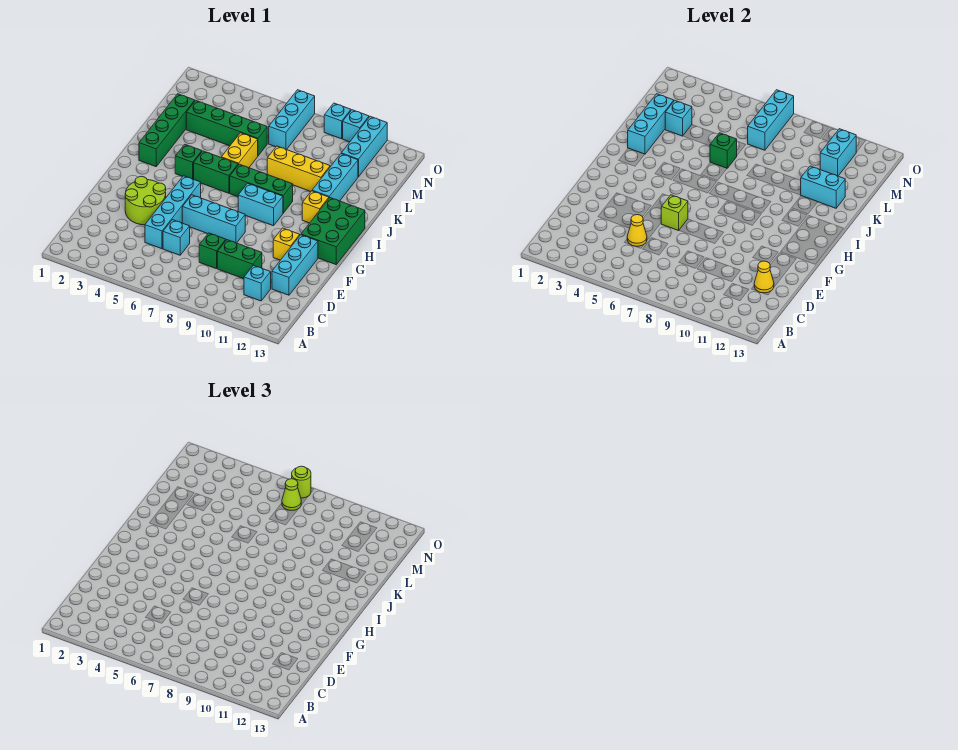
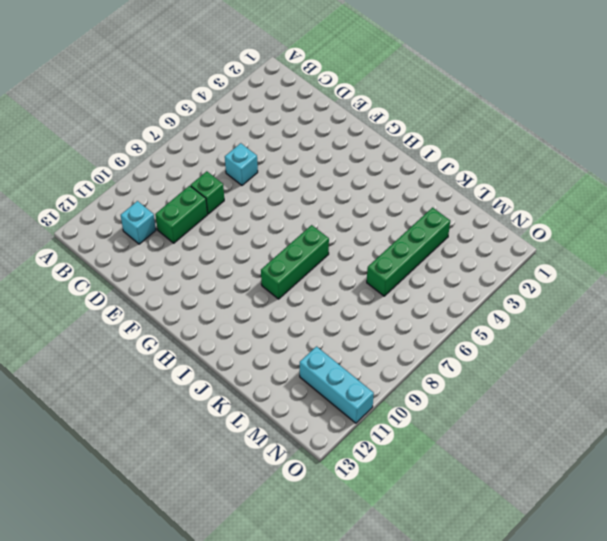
none -> cyan 1x4 brick [145,176,201,249]
none -> cyan 1x3 brick [272,235,318,295]
none -> lime 2x2 round brick [125,176,166,225]
none -> cyan 1x3 brick [182,195,245,243]

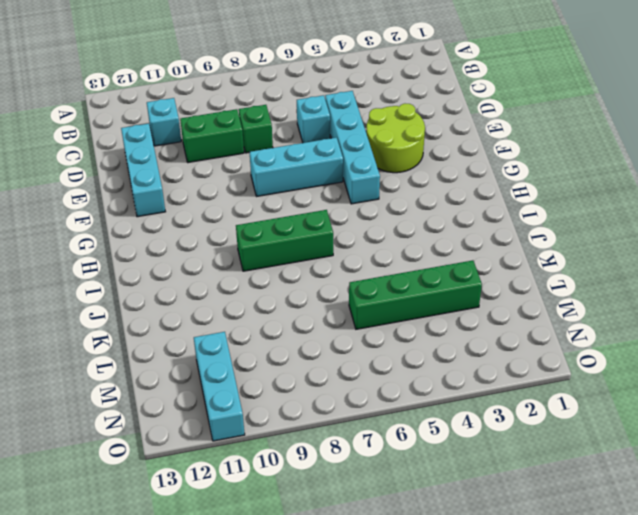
none -> yellow 1x1 brick [273,228,300,260]
none -> green 2x3 brick [301,198,365,265]
none -> cyan 1x2 brick [238,183,283,226]
none -> green 1x4 brick [139,94,195,167]

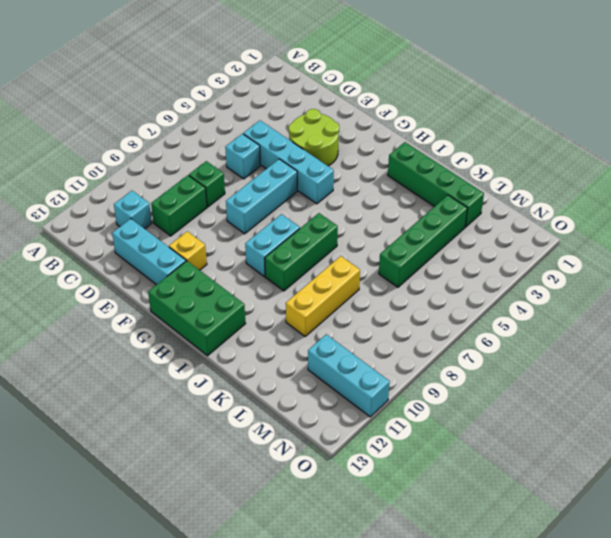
none -> green 1x1 brick [175,144,202,179]
none -> green 1x2 brick [194,151,238,193]
none -> yellow 1x1 brick [302,191,329,223]
none -> yellow 1x2 brick [221,133,258,168]

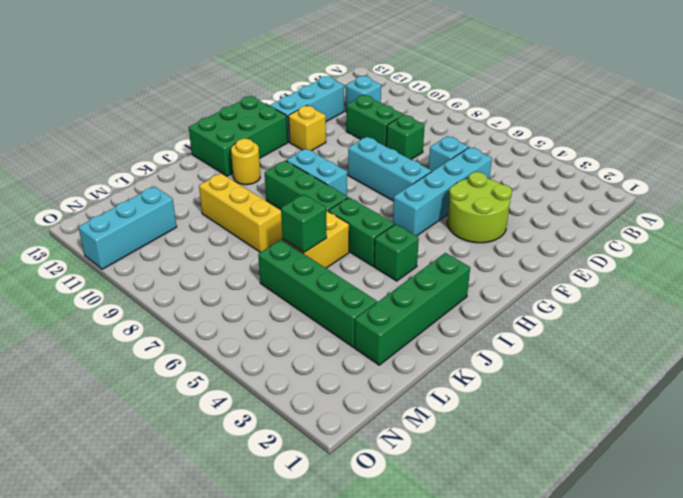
yellow 1x1 round brick [231,139,260,185] -> yellow 1x1 brick [302,191,329,223]
none -> cyan 1x3 brick [312,154,358,201]
none -> cyan 1x3 brick [269,90,315,150]
none -> cyan 1x1 brick [324,103,351,139]
none -> cyan 1x1 brick [343,110,369,142]

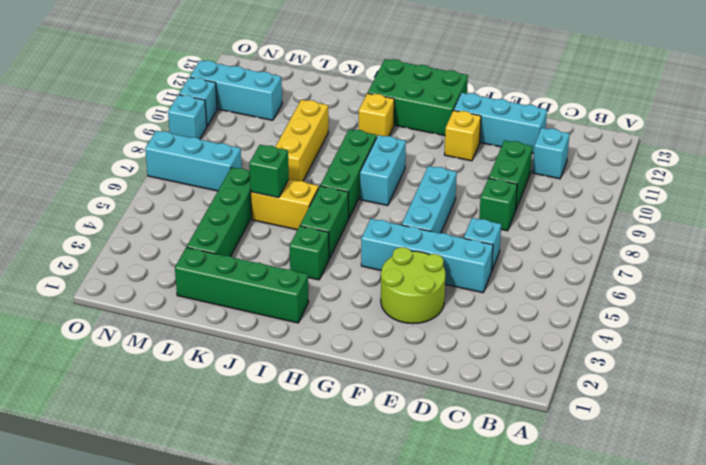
none -> cyan 1x3 brick [312,154,358,201]
none -> yellow 1x1 cone [627,215,647,246]
none -> yellow 1x1 cone [754,261,774,293]
none -> lime 1x1 brick [661,195,688,230]

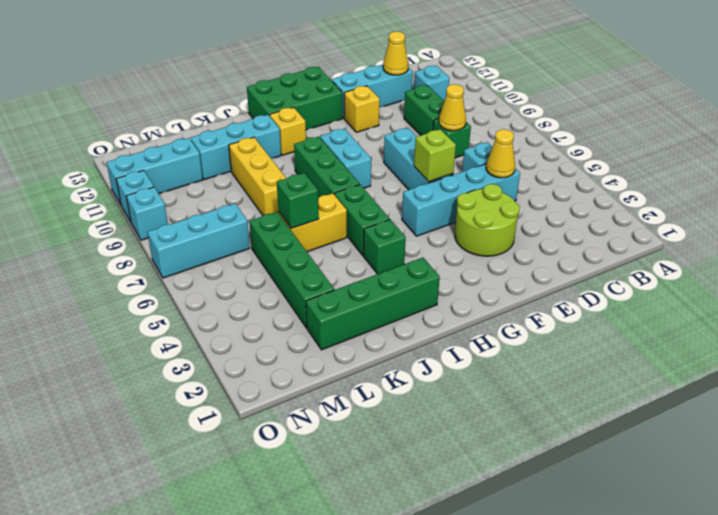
yellow 1x1 cone [439,84,466,131] -> none
none -> cyan 1x3 brick [628,94,674,154]
none -> cyan 1x2 brick [800,166,845,208]
none -> cyan 1x1 brick [665,101,692,136]
none -> cyan 1x3 brick [748,90,794,150]

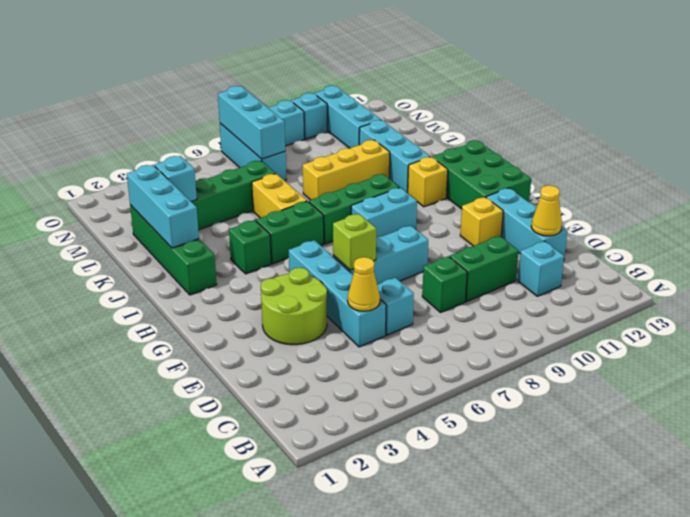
none -> green 1x1 brick [710,133,737,168]
none -> cyan 1x2 brick [800,166,845,208]
none -> cyan 1x2 brick [820,129,856,176]
none -> lime 1x1 cone [282,479,301,510]

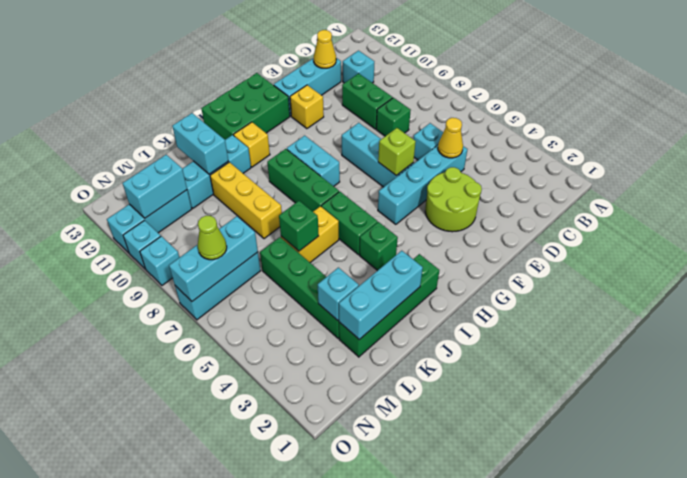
none -> lime 1x1 round brick [292,466,311,498]

